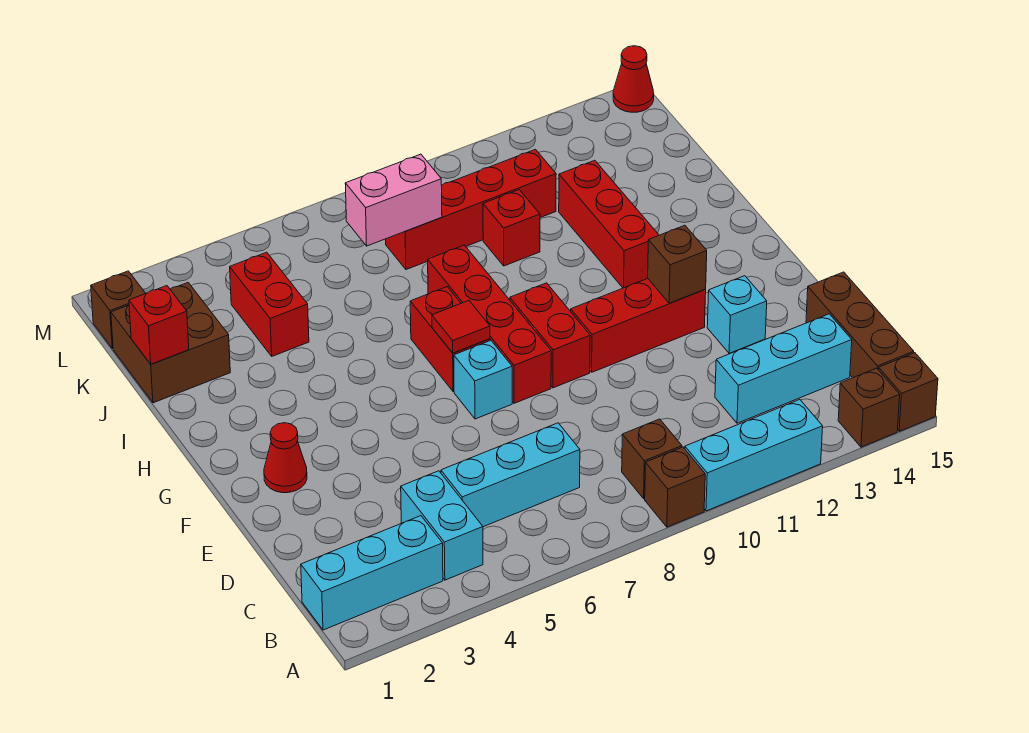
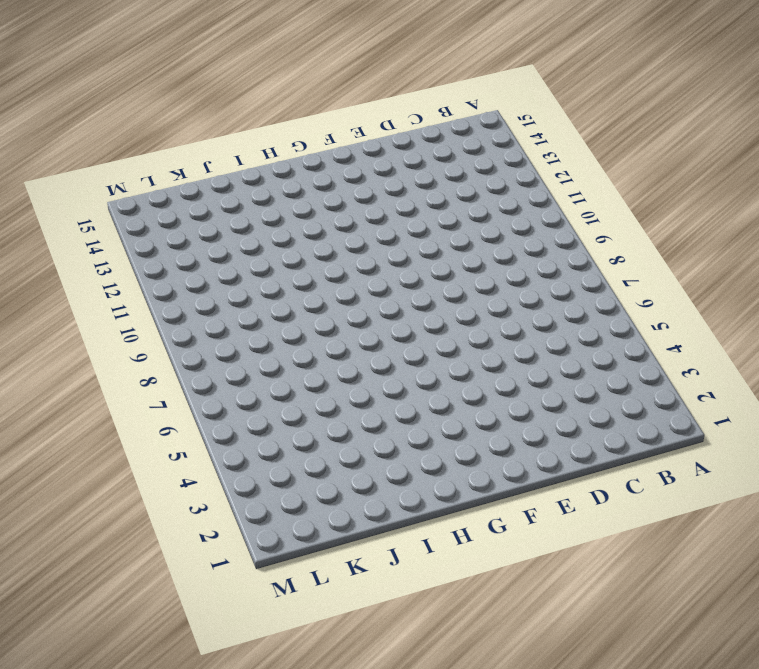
none -> brown 1x1 brick [645,447,705,527]
none -> cyan 1x3 brick [685,400,823,511]
none -> brown 1x1 brick [838,368,900,447]

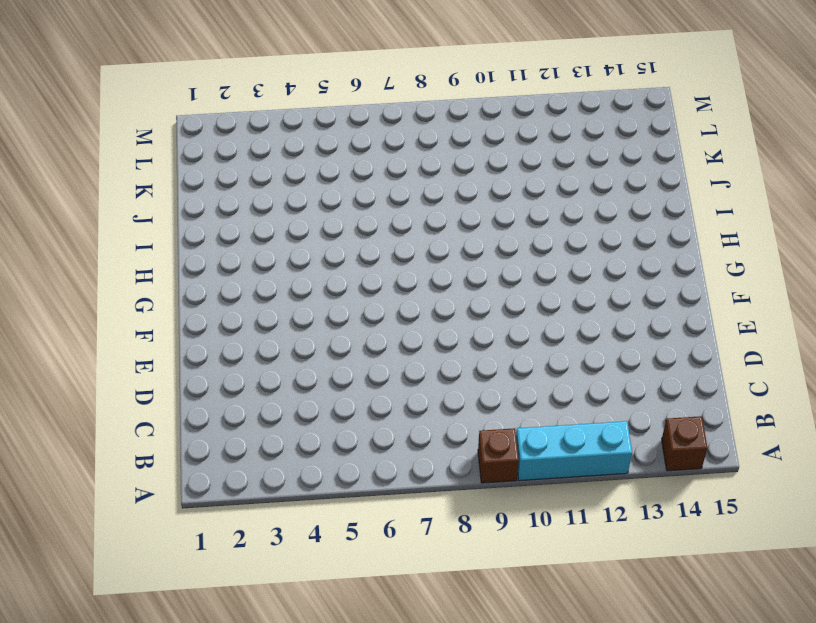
none -> brown 1x1 brick [879,353,938,431]
none -> cyan 1x3 brick [301,516,443,630]
none -> cyan 1x2 brick [401,471,483,580]

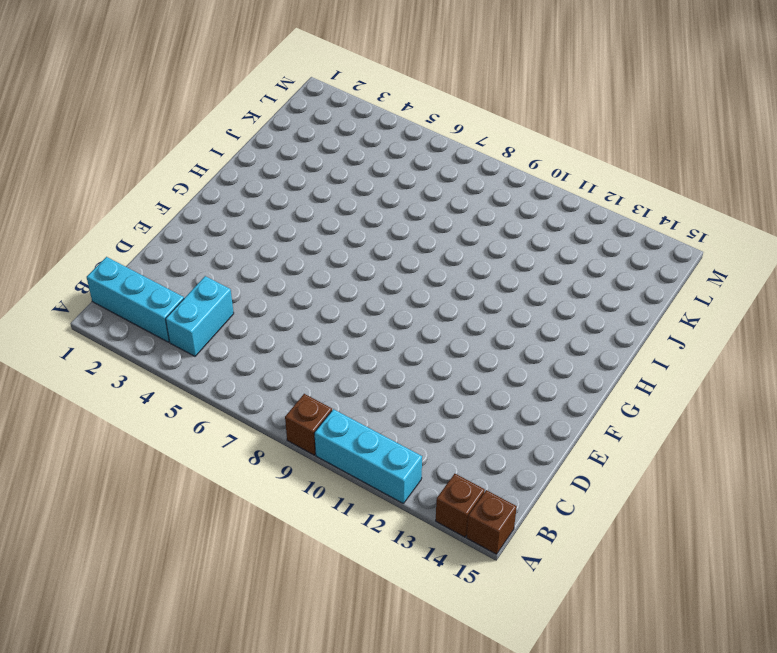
none -> brown 1x1 brick [622,419,682,499]
none -> brown 1x3 brick [806,272,914,378]
none -> cyan 1x3 brick [441,423,580,527]

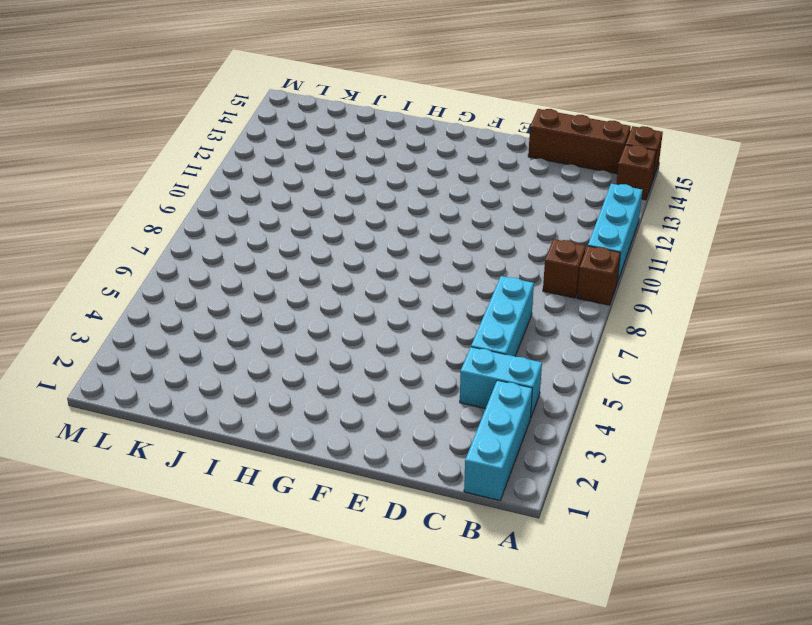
none -> cyan 1x3 brick [715,314,852,423]
none -> cyan 1x1 brick [707,276,767,353]
none -> red 1x1 cone [264,423,307,493]

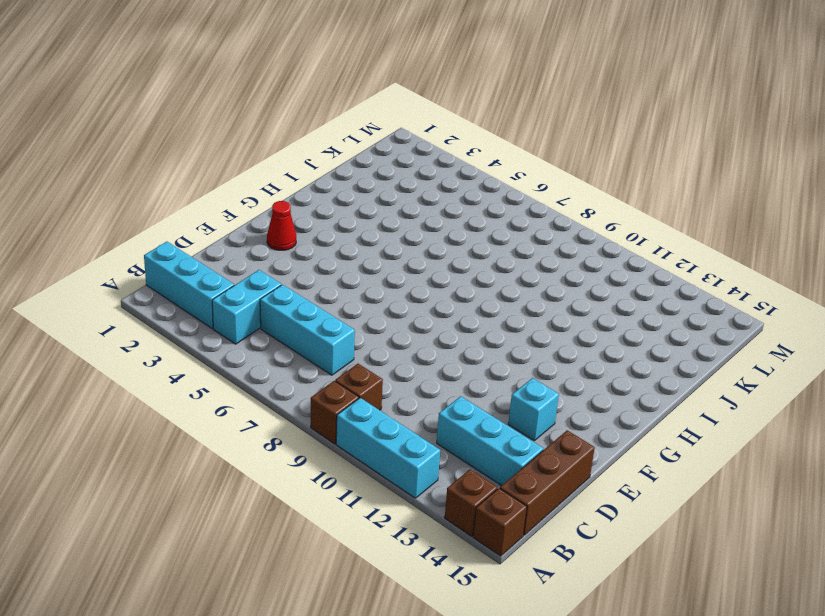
none -> cyan 1x1 brick [454,341,512,419]
none -> red 1x4 brick [428,245,551,403]
none -> red 1x2 brick [510,283,590,388]

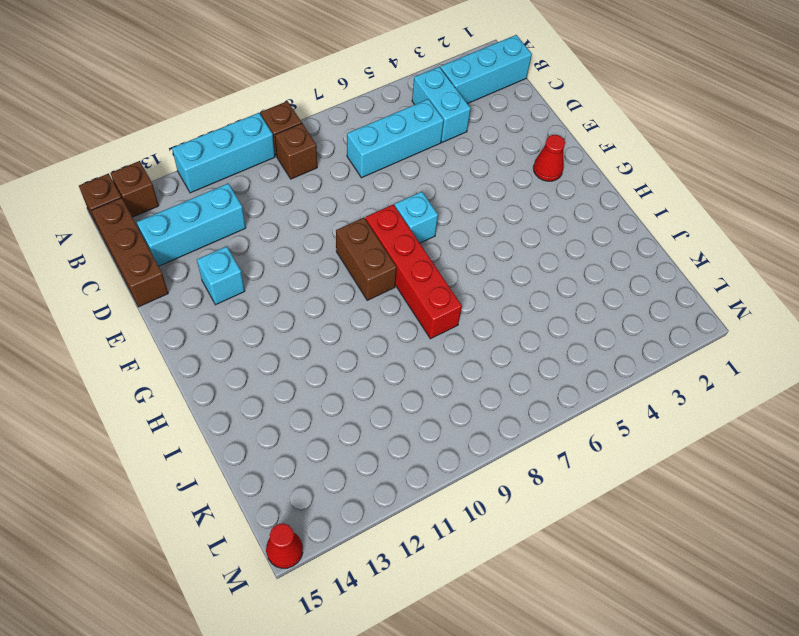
brown 1x2 brick [336,218,397,300] -> red 1x2 brick [510,283,590,388]
none -> red 1x3 brick [571,279,706,372]
none -> red 1x2 brick [410,287,490,392]
none -> red 1x3 brick [559,160,659,288]

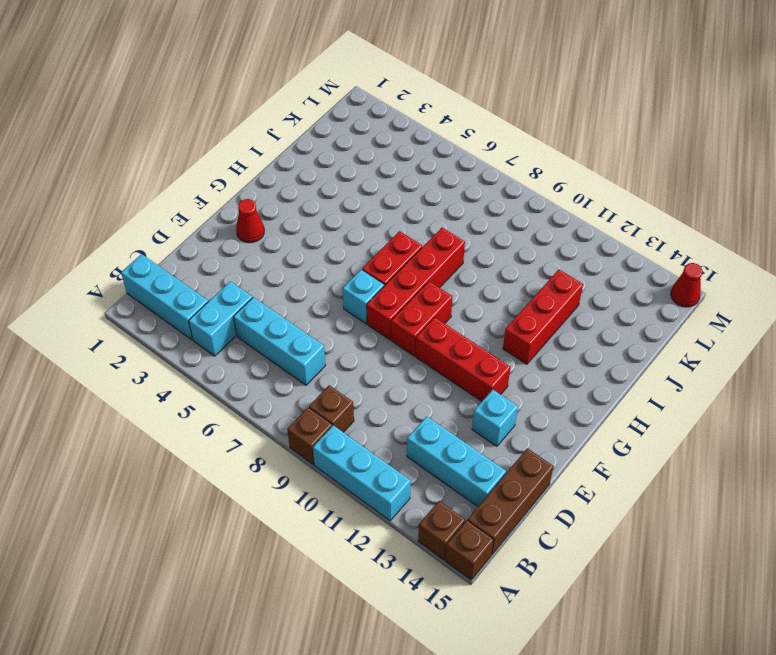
none -> brown 2x2 brick [111,283,230,403]
none -> red 1x2 brick [230,252,309,356]
none -> red 1x1 brick [483,190,540,266]

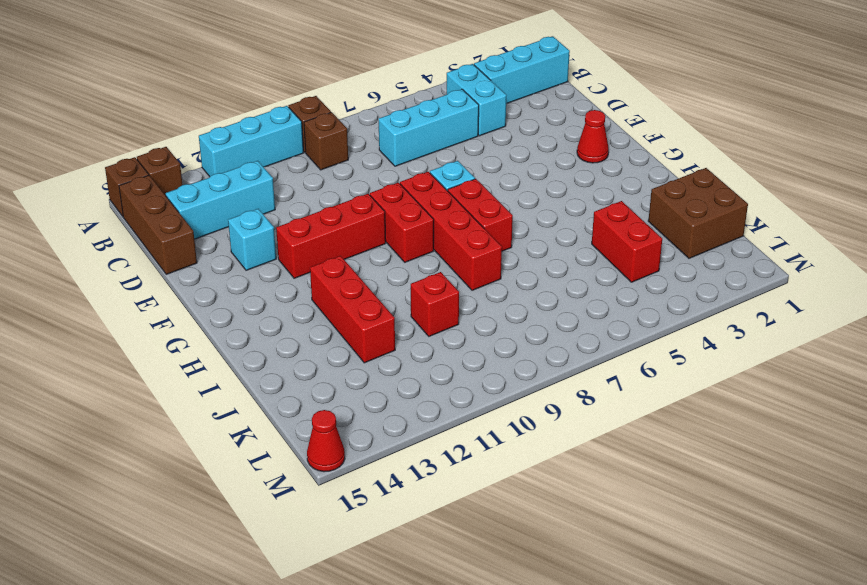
none -> red 1x4 brick [386,149,556,270]
none -> brown 1x1 brick [91,271,146,349]
none -> brown 1x1 brick [648,225,707,303]

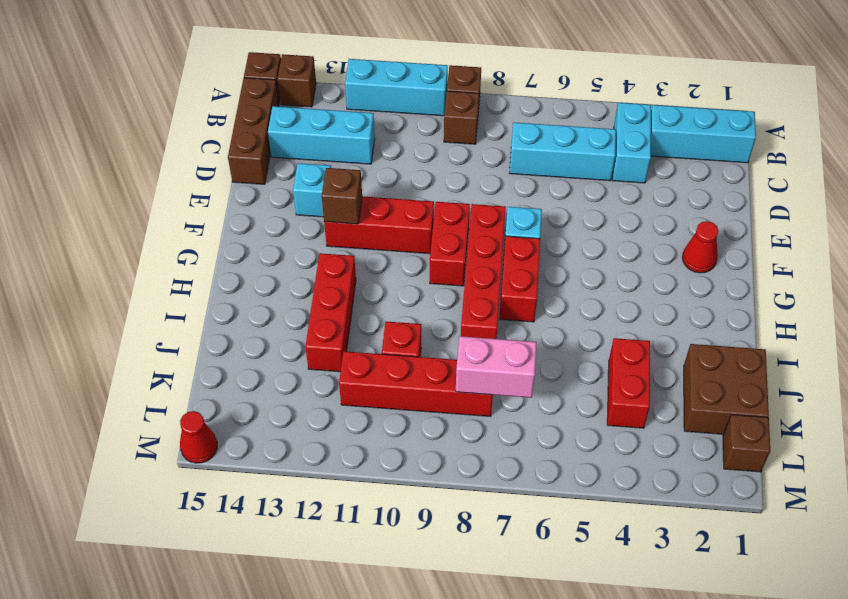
none -> red 1x1 tile [432,301,490,353]
none -> red 1x1 brick [129,286,189,364]

